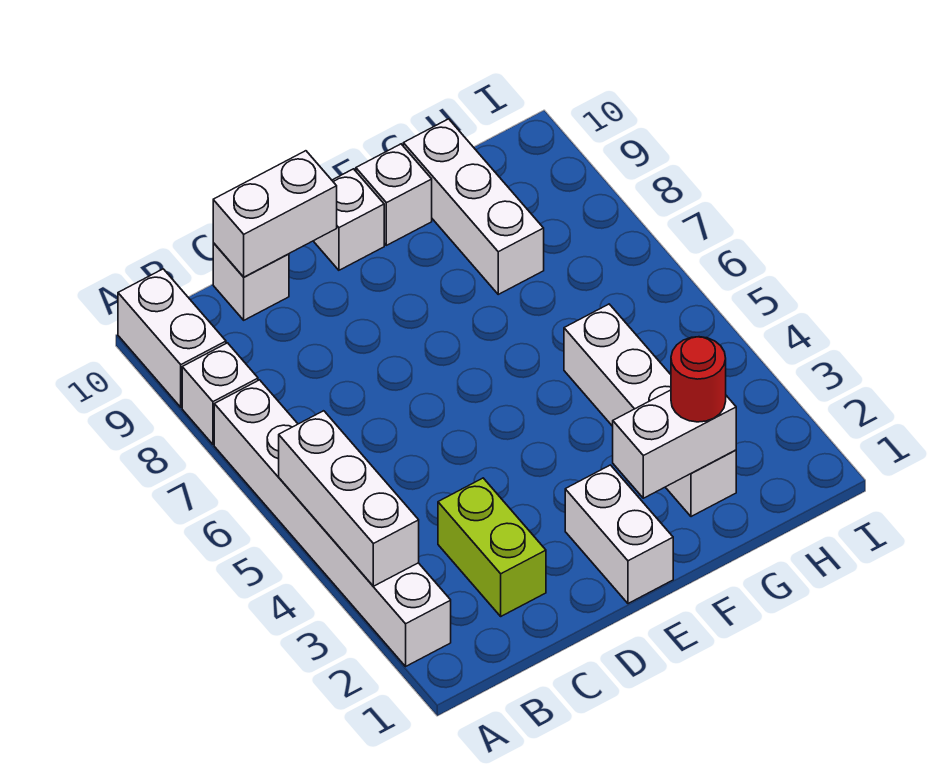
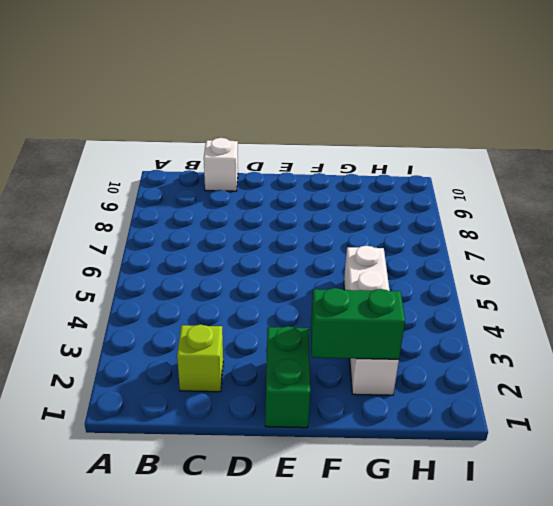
lime 1x1 brick [177,325,223,392] -> lime 1x2 brick [438,478,546,616]
green 1x2 brick [265,326,310,428] -> white 1x2 brick [565,465,673,604]
green 1x2 brick [311,288,405,359] -> white 1x2 brick [613,390,736,498]
none -> white 1x6 brick [214,380,451,666]
none -> white 1x1 brick [182,343,258,444]
none -> white 1x2 brick [118,269,226,407]

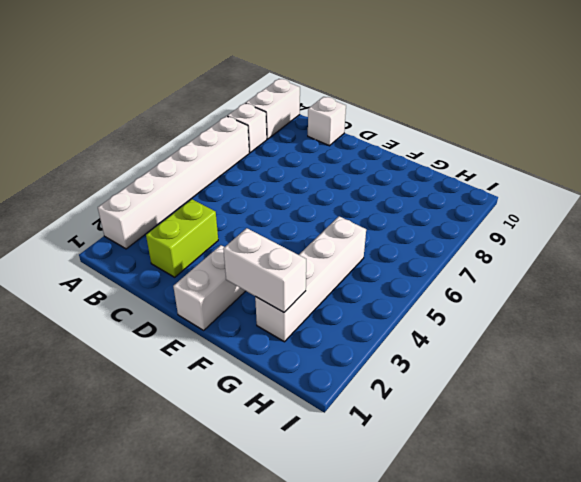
none -> white 1x1 brick [314,169,384,270]
none -> white 1x1 brick [356,144,432,245]
none -> white 1x3 brick [403,119,544,294]

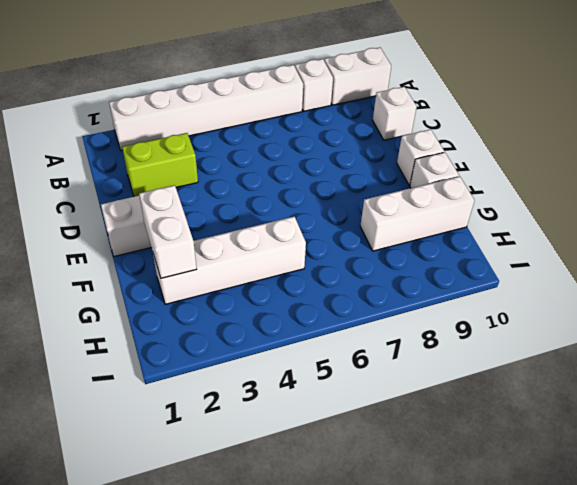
none -> white 1x3 brick [279,411,419,586]
none -> white 1x2 brick [213,151,337,277]
none -> red 1x1 round brick [671,337,726,422]

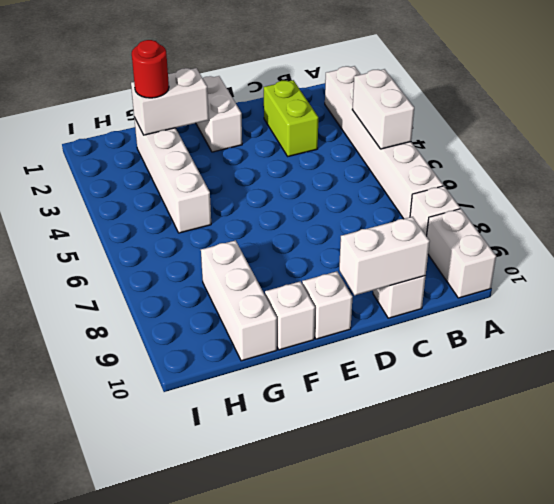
white 1x2 brick [352,69,414,149] -> white 1x3 brick [279,411,419,586]

